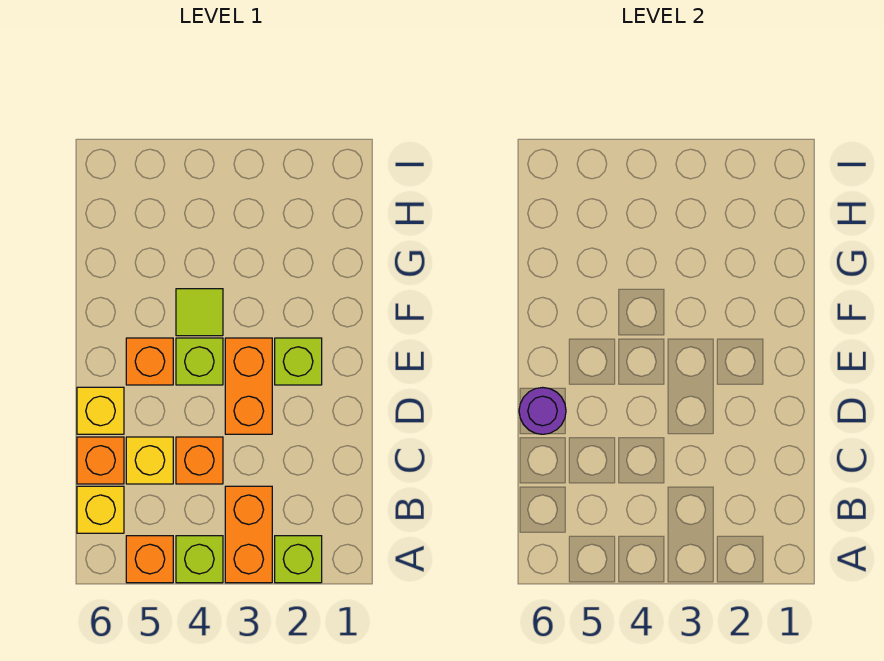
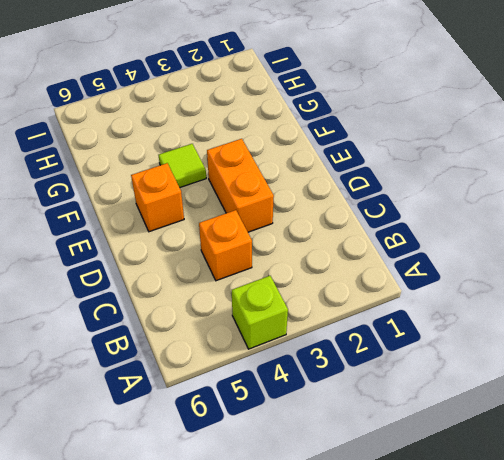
none -> lime 1x1 brick [275,536,322,583]
none -> orange 1x2 brick [225,486,272,583]
none -> orange 1x1 brick [126,536,173,583]

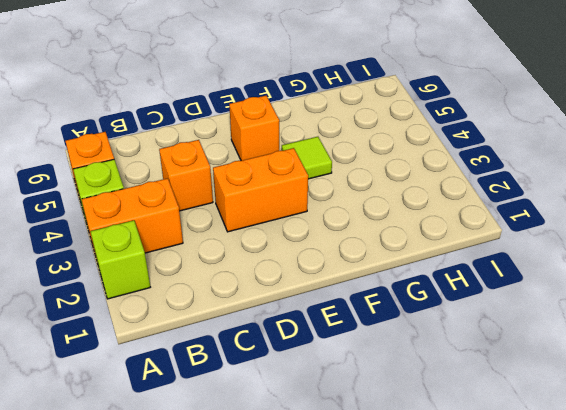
none -> yellow 1x1 brick [77,486,124,533]
none -> yellow 1x1 brick [126,437,173,484]
none -> orange 1x1 brick [77,437,124,484]

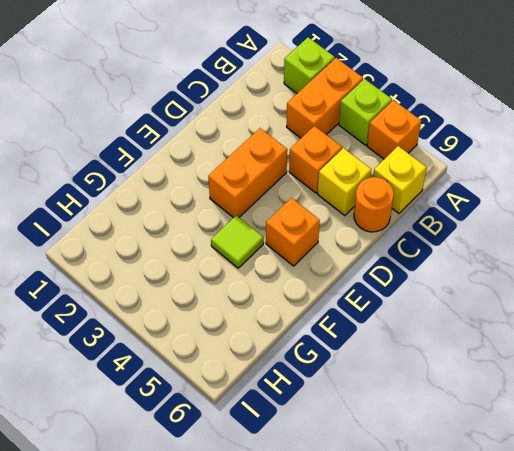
orange 1x1 round brick [354,177,394,232] -> orange 1x1 brick [77,437,124,484]
none -> yellow 1x1 brick [77,387,124,434]
none -> lime 1x1 brick [275,338,322,385]
none -> lime 1x1 brick [176,338,223,385]

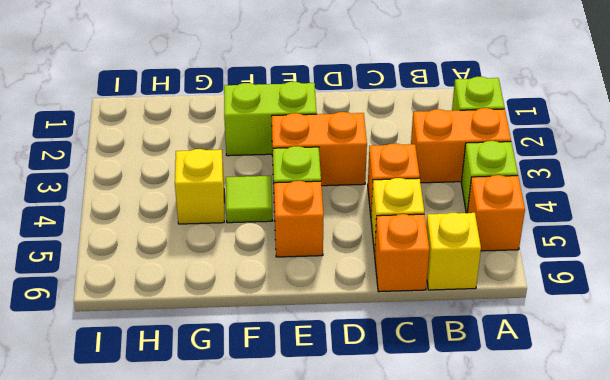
lime 1x2 brick [224,82,317,156] -> lime 1x1 brick [275,338,322,385]
yellow 1x1 brick [175,149,224,224] -> yellow 1x1 brick moved to [77,387,124,434]
none -> purple 1x1 round brick [519,388,566,434]

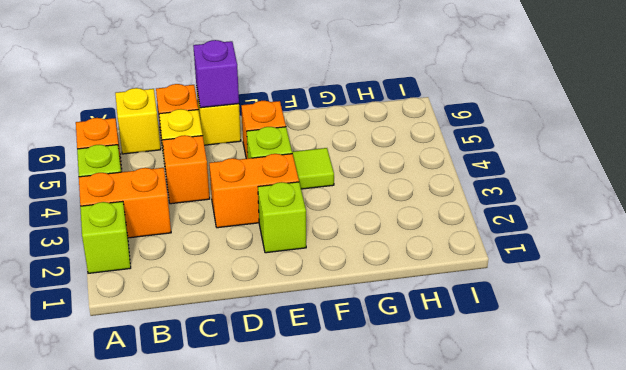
purple 1x1 brick [193,40,239,108] -> purple 1x1 round brick [519,388,566,434]

